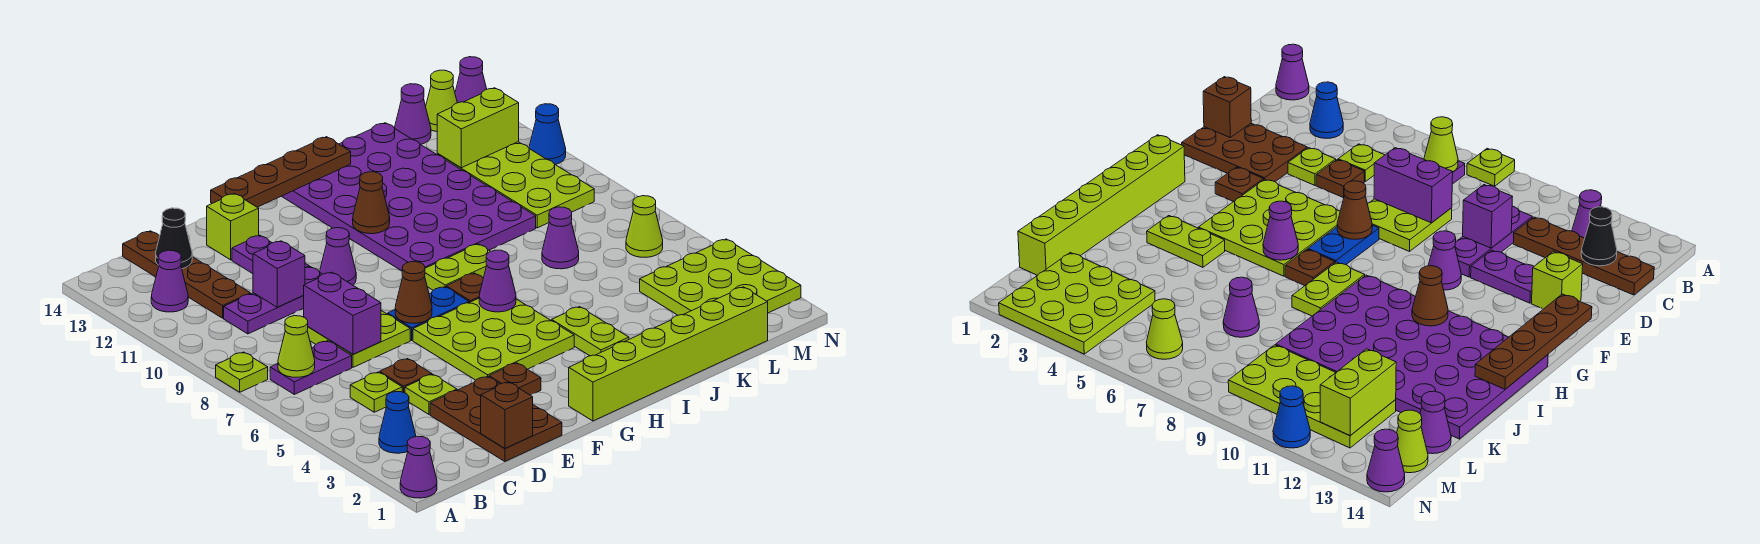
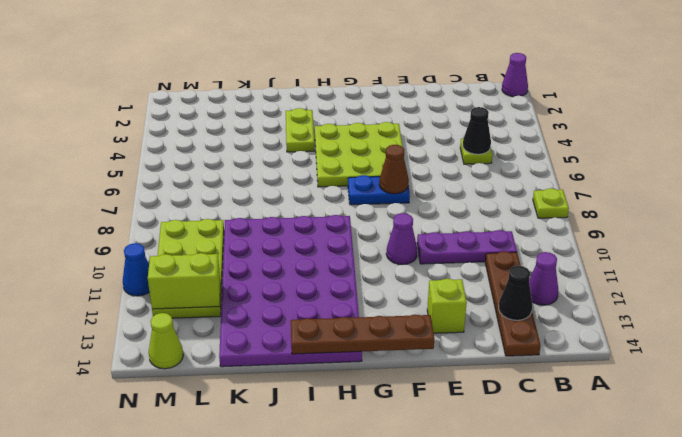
black 1x1 cone [463,107,491,154] -> none
none -> blue 1x1 cone [379,392,416,453]
none -> purple 1x2 plate [270,341,352,394]
none -> brown 2x3 plate [430,376,562,461]
none -> lime 1x1 plate [405,374,457,414]

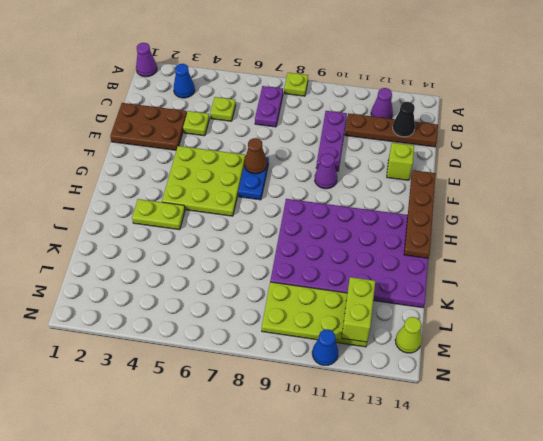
none -> brown 1x1 plate [380,359,432,393]
none -> lime 2x2 plate [307,311,410,367]
none -> purple 1x2 plate [232,235,309,274]
none -> brown 1x1 plate [489,363,541,395]

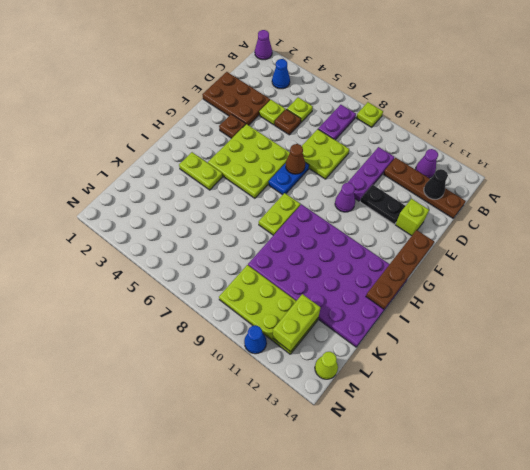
black 1x2 plate [360,185,405,224] -> purple 1x2 plate [232,235,309,274]
none -> lime 1x6 brick [569,287,768,421]
none -> brown 1x1 plate [446,273,483,303]
none -> purple 1x1 cone [542,207,579,269]
none -> lime 3x3 plate [640,239,801,315]

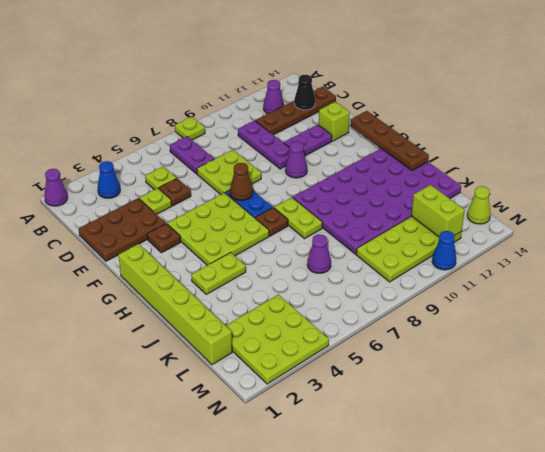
none -> purple 1x1 cone [395,84,431,145]
none -> lime 1x1 cone [626,196,663,257]
none -> purple 1x1 cone [455,57,487,103]
none -> lime 1x1 cone [278,316,315,377]

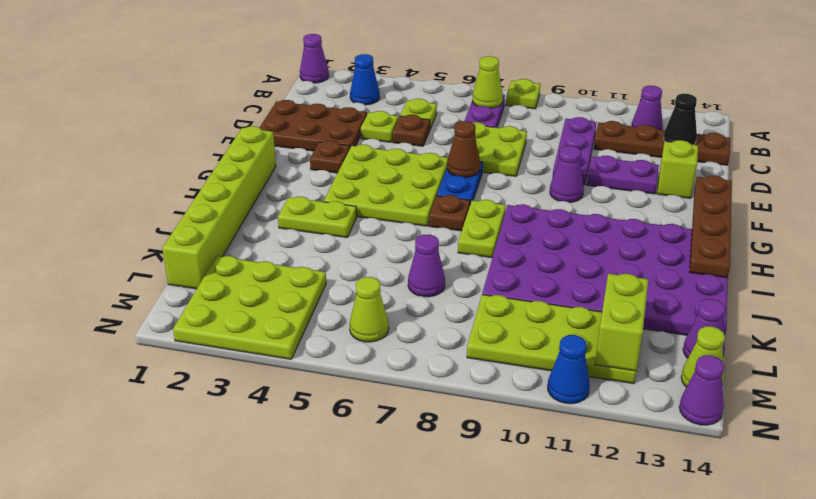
none -> brown 1x1 brick [481,382,533,449]
none -> purple 1x2 brick [304,272,381,354]
none -> purple 1x1 brick [253,241,305,307]
none -> purple 1x1 cone [479,250,516,312]

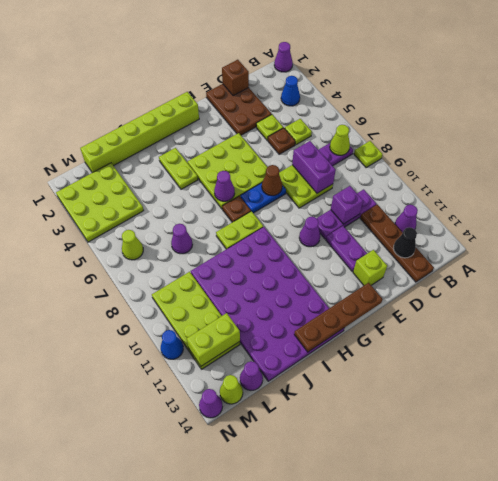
none -> brown 1x1 plate [489,363,541,395]
none -> brown 1x1 cone [353,172,390,234]

